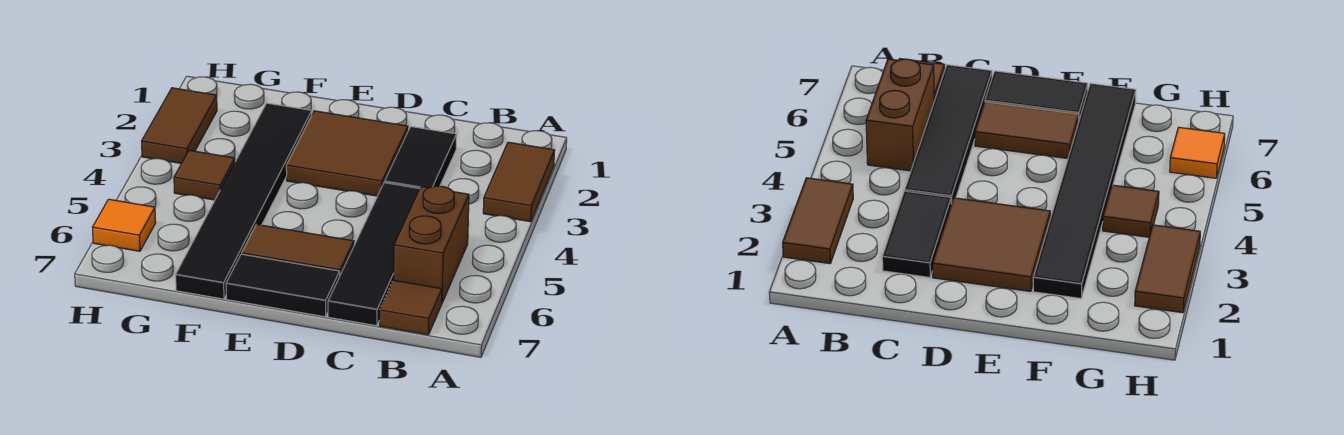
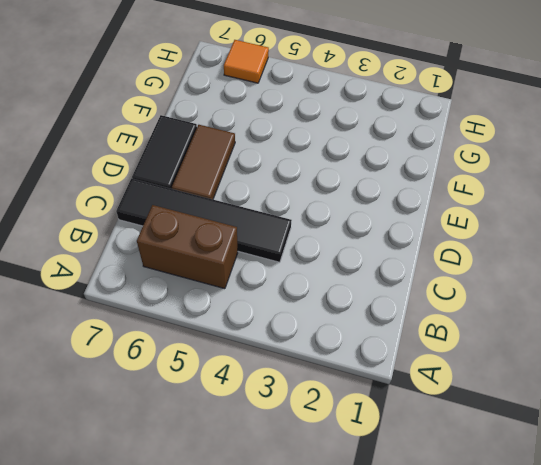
none -> brown 1x2 tile [483,142,555,222]
none -> brown 1x1 tile [379,280,442,335]
none -> black 1x2 tile [385,126,457,189]

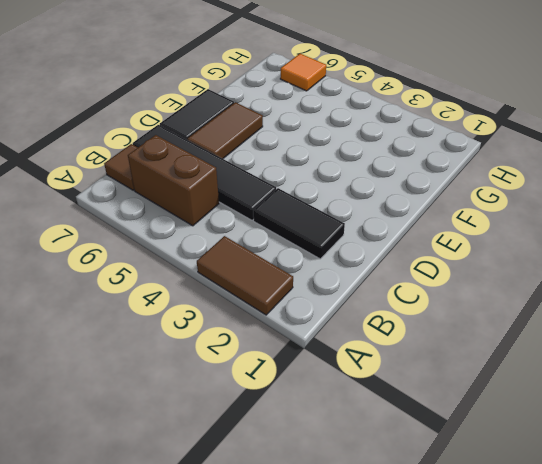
none -> brown 2x2 tile [286,111,408,196]
none -> black 1x6 tile [176,103,312,299]
none -> brown 1x1 tile [174,150,235,200]

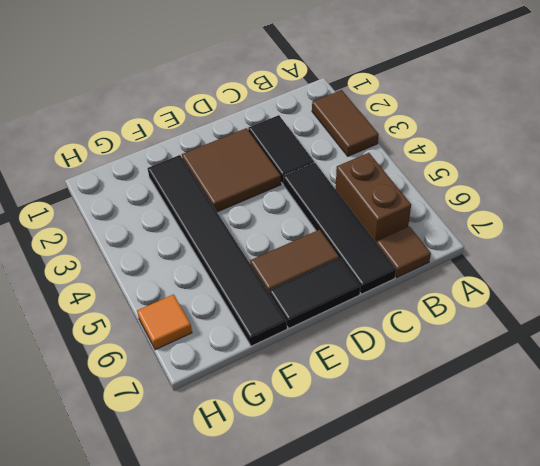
none -> brown 1x1 tile [174,150,235,200]
none -> brown 1x2 tile [142,88,217,163]

